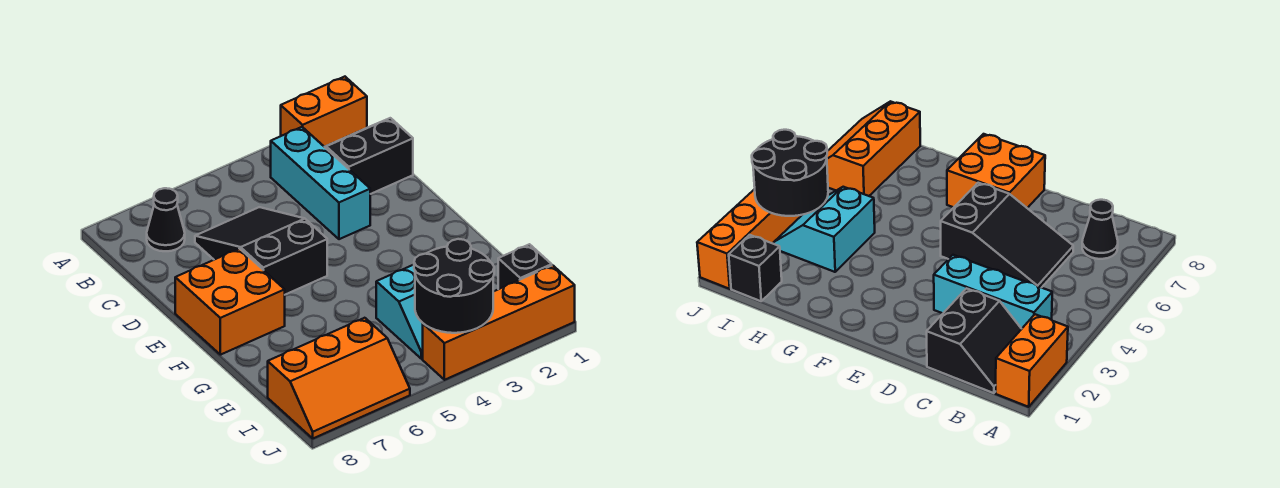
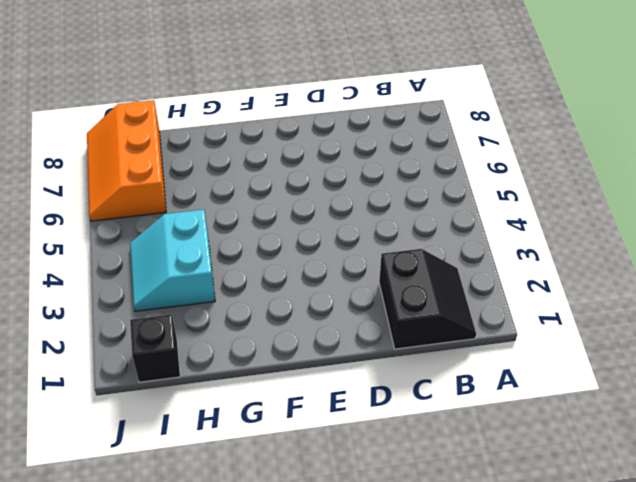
none -> orange 1x2 brick [281,77,367,147]
none -> cyan 1x3 brick [271,127,370,239]

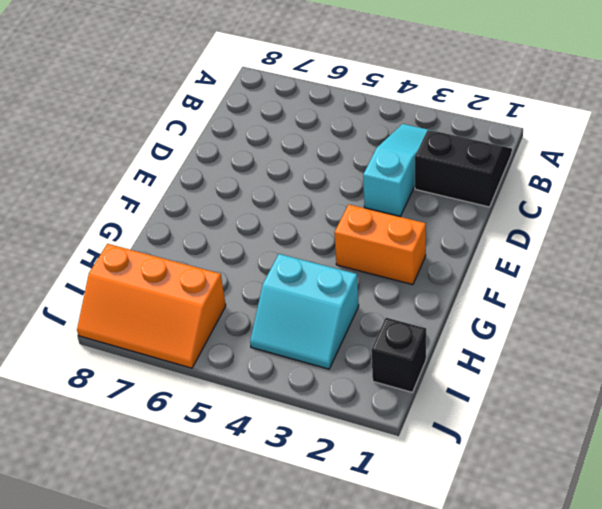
cyan 1x3 slope [363,124,432,216] -> cyan 1x3 brick [271,127,370,239]
orange 1x2 brick [334,204,426,285] -> orange 1x2 brick moved to [281,77,367,147]
none -> black 1x1 cone [147,188,185,251]
none -> black 2x3 slope [195,207,327,295]

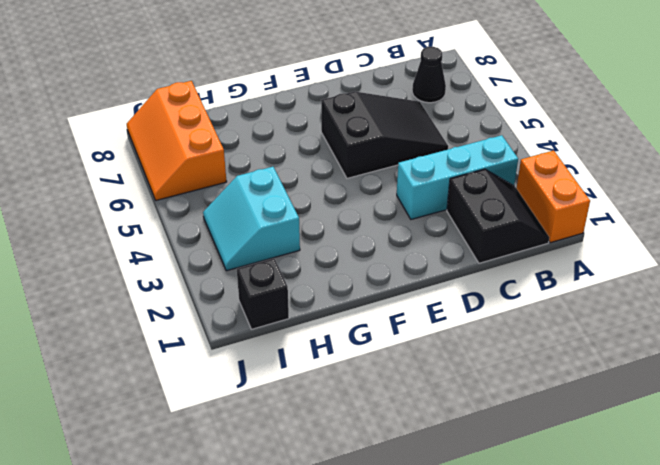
none -> orange 2x2 brick [175,249,285,355]
none -> orange 1x4 brick [423,265,575,380]

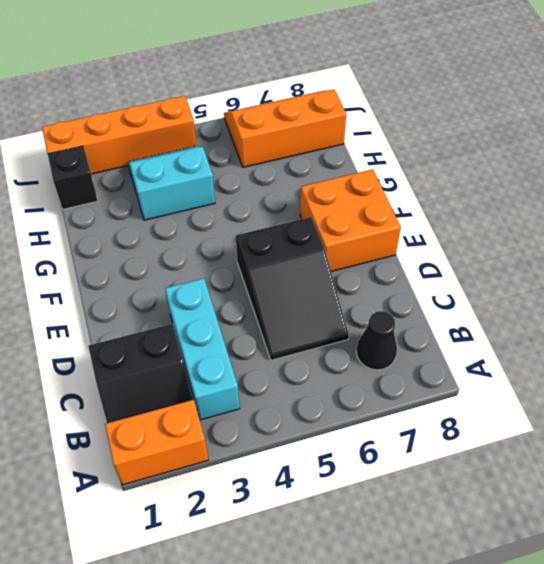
none -> black 2x2 round brick [414,239,494,333]

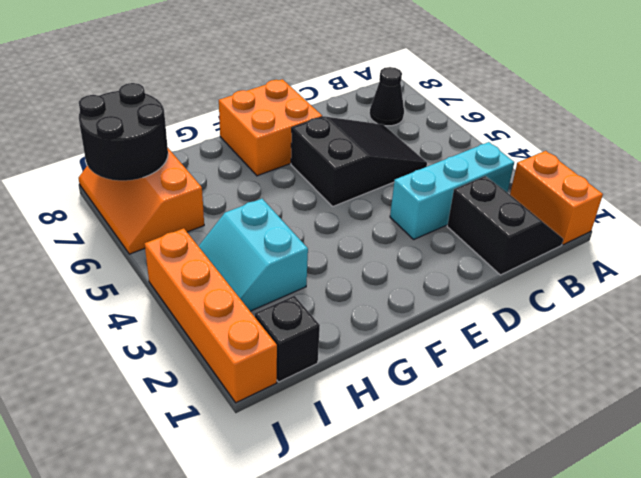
black 2x2 round brick [79,83,168,181] -> black 2x2 round brick moved to [414,239,494,333]

